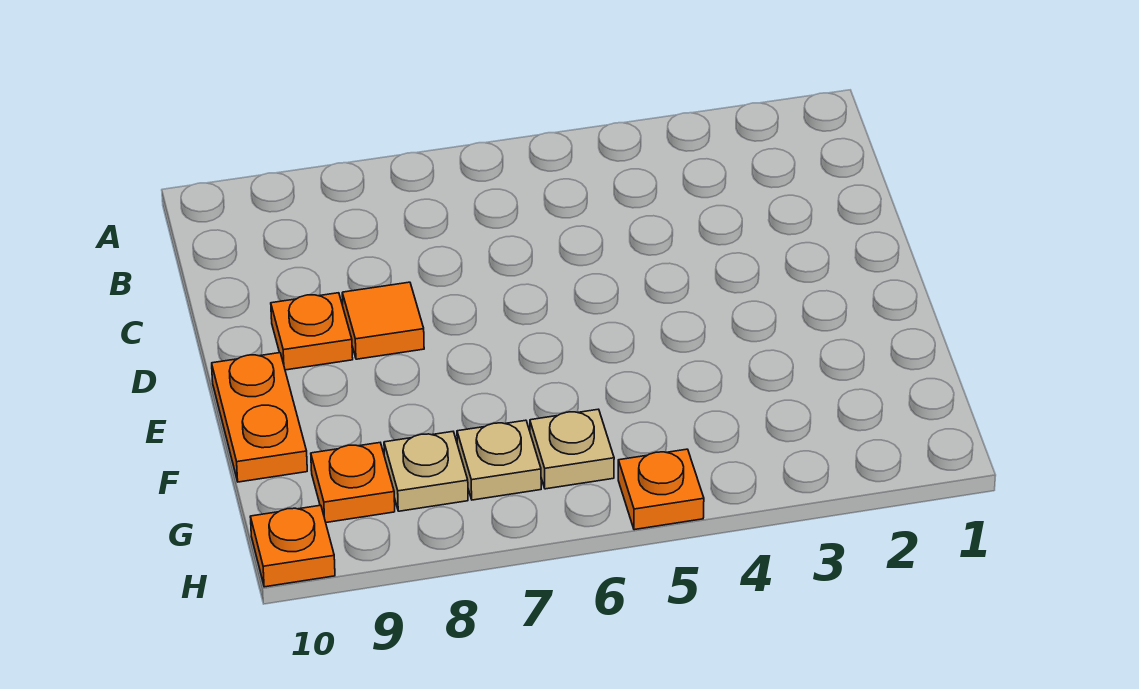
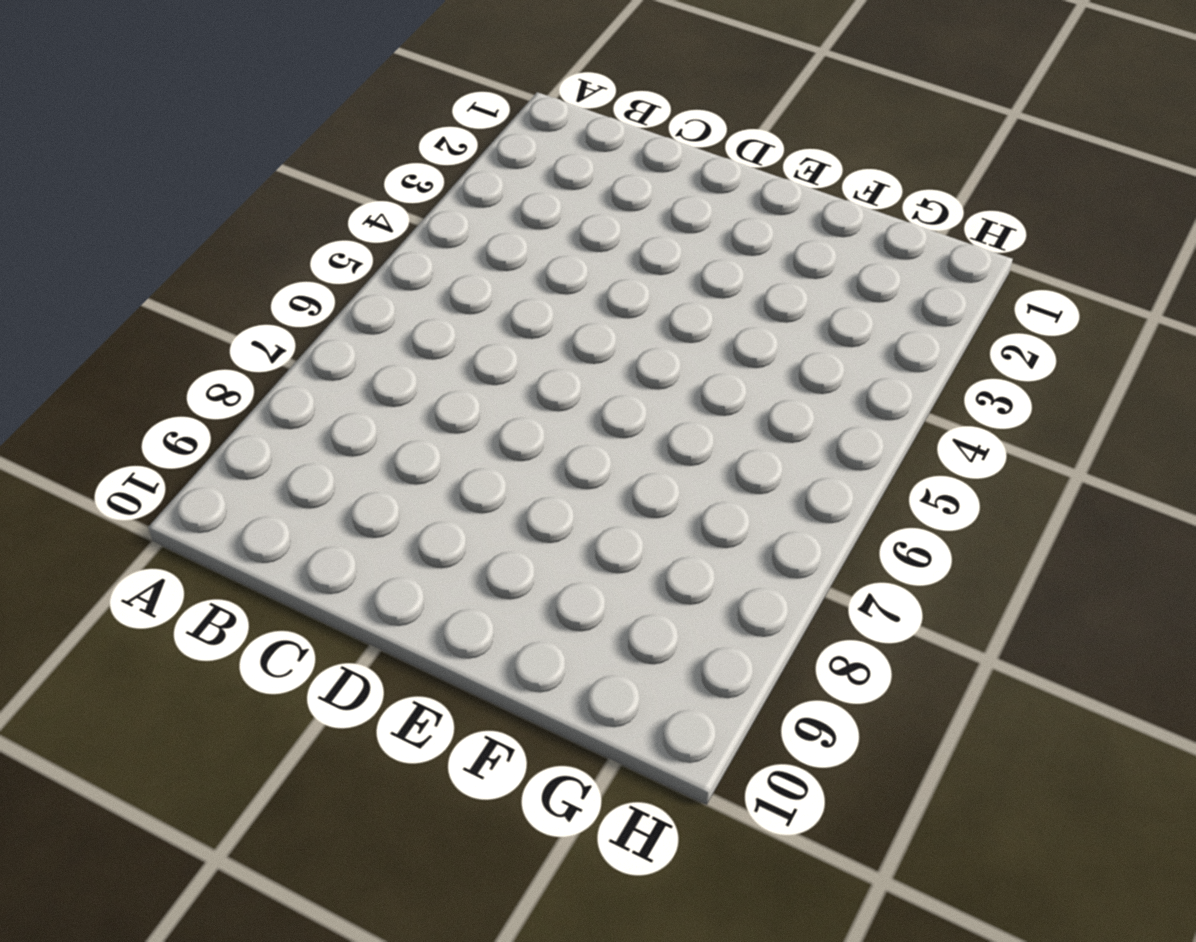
none -> orange 1x1 tile [342,282,424,359]
none -> orange 1x1 plate [271,293,353,370]

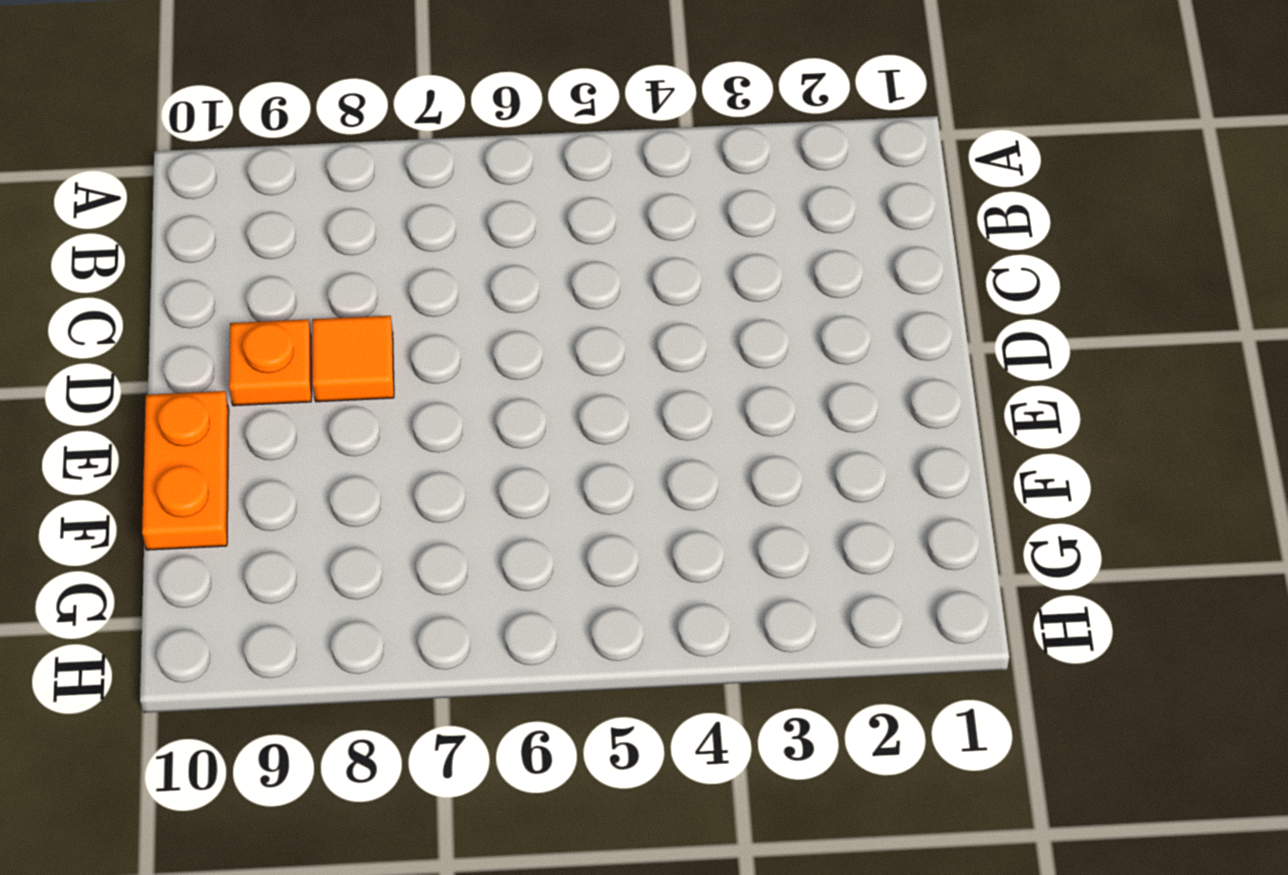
none -> tan 1x1 plate [530,409,614,489]
none -> tan 1x1 plate [457,420,541,500]

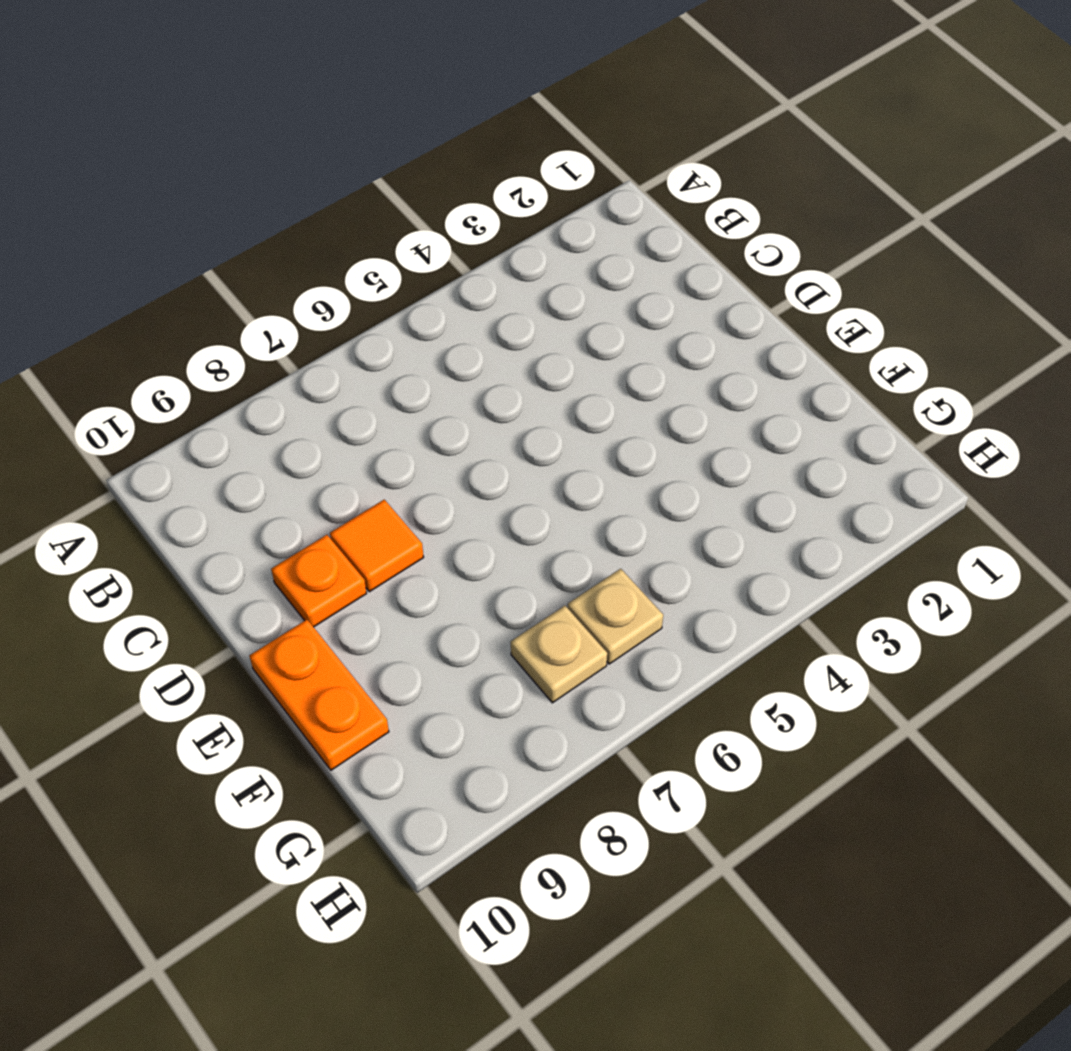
none -> tan 1x1 plate [384,432,468,511]
none -> orange 1x1 plate [311,443,395,523]

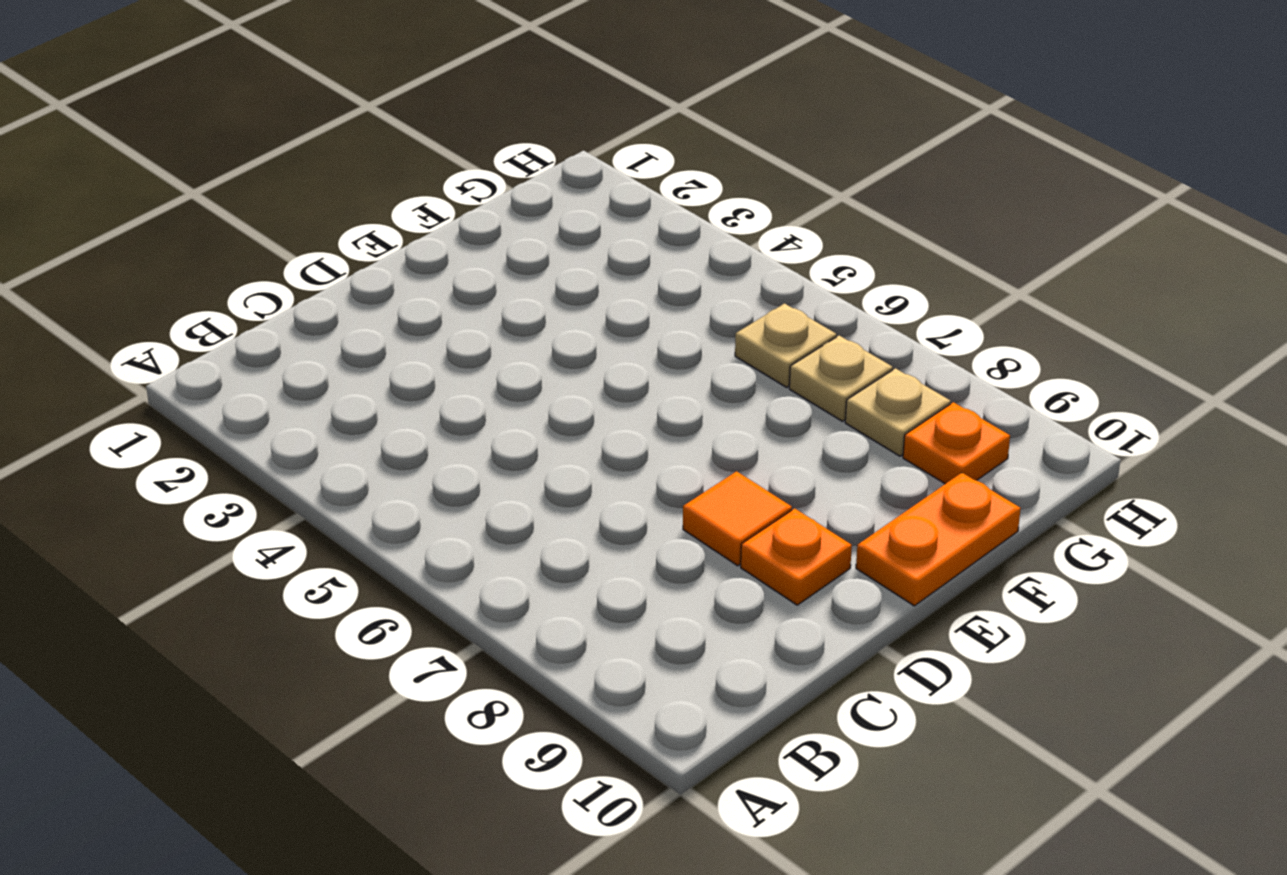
none -> orange 1x1 plate [618,449,704,530]
none -> orange 1x1 plate [250,505,335,587]

